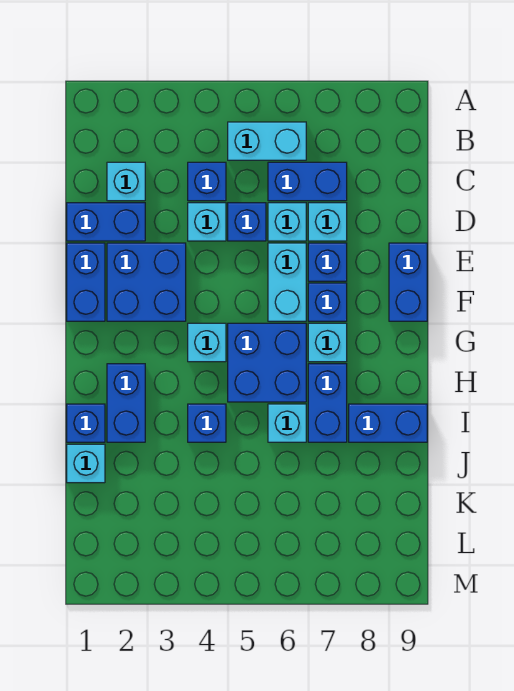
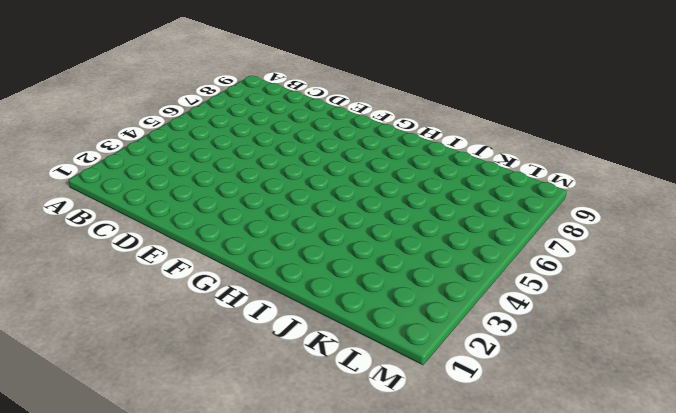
none -> cyan 1x2 brick [228,122,306,160]
none -> cyan 1x1 brick [107,162,145,201]
none -> blue 1x1 brick [188,162,226,201]

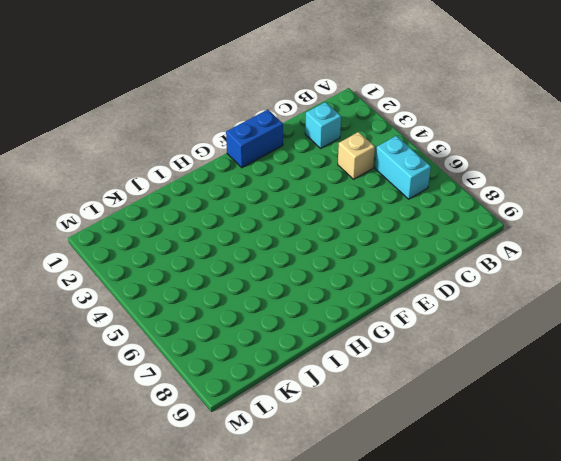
tan 1x1 brick [338,132,375,179] -> blue 1x1 brick [188,162,226,201]
none -> blue 1x2 brick [268,162,347,201]
none -> blue 1x2 brick [67,203,145,241]
none -> cyan 1x1 brick [188,203,226,241]

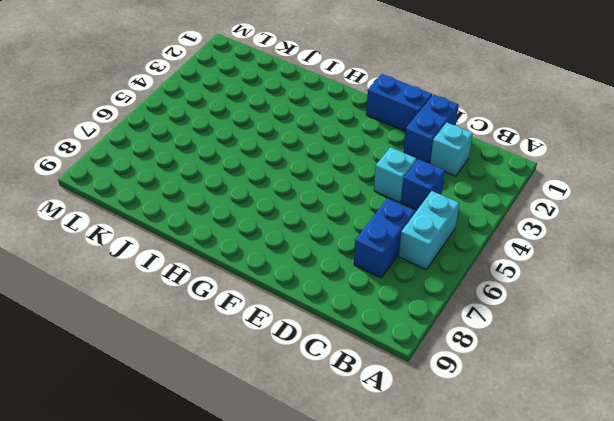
none -> blue 1x1 brick [228,203,266,241]
none -> cyan 1x1 brick [268,203,306,241]
none -> cyan 1x1 brick [308,203,347,241]

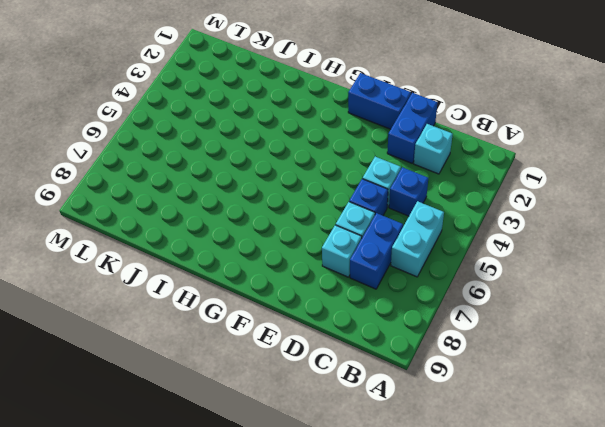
none -> blue 2x2 brick [107,243,186,321]
none -> cyan 1x2 brick [268,243,306,321]
none -> blue 1x1 brick [308,243,347,281]

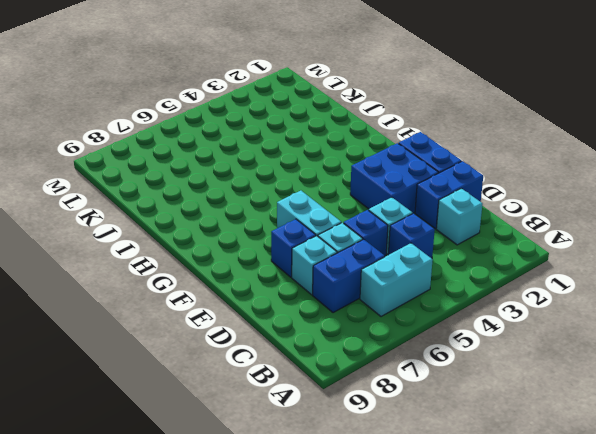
none -> blue 1x2 brick [389,243,427,321]
none -> blue 1x1 brick [308,283,347,321]
none -> cyan 1x1 brick [188,323,226,362]

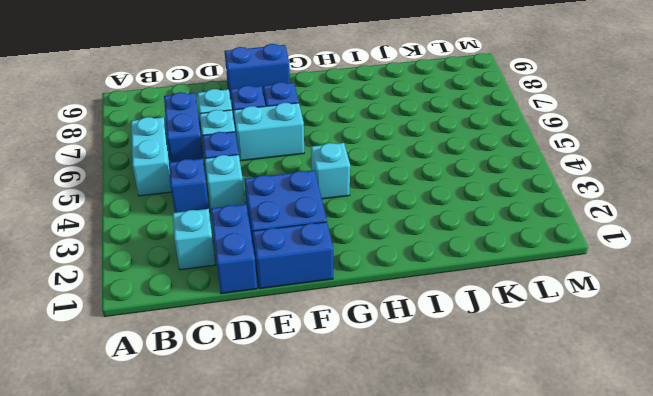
none -> blue 2x2 brick [228,323,306,402]
none -> cyan 1x1 brick [308,323,347,362]
none -> blue 1x2 brick [107,364,145,442]

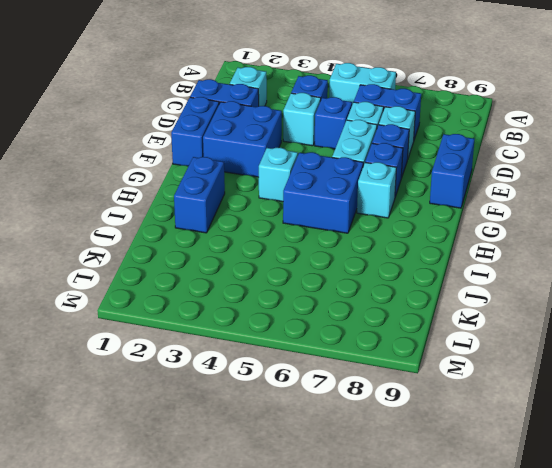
none -> blue 1x2 brick [308,364,347,442]
none -> blue 1x1 brick [67,404,105,442]
none -> blue 1x1 brick [188,404,226,442]

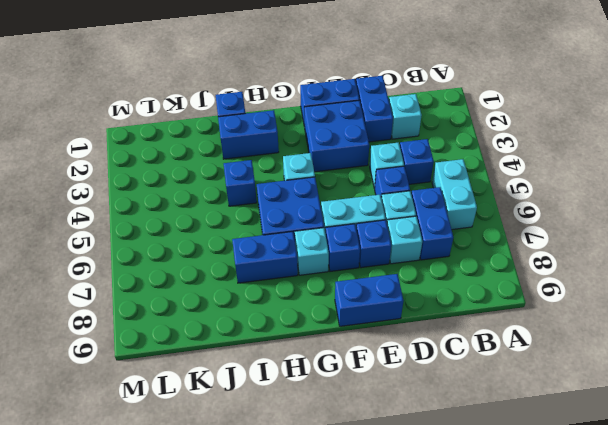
none -> cyan 1x1 brick [268,404,306,442]
none -> blue 1x2 brick [349,404,427,442]
none -> cyan 1x1 brick [67,444,105,483]

